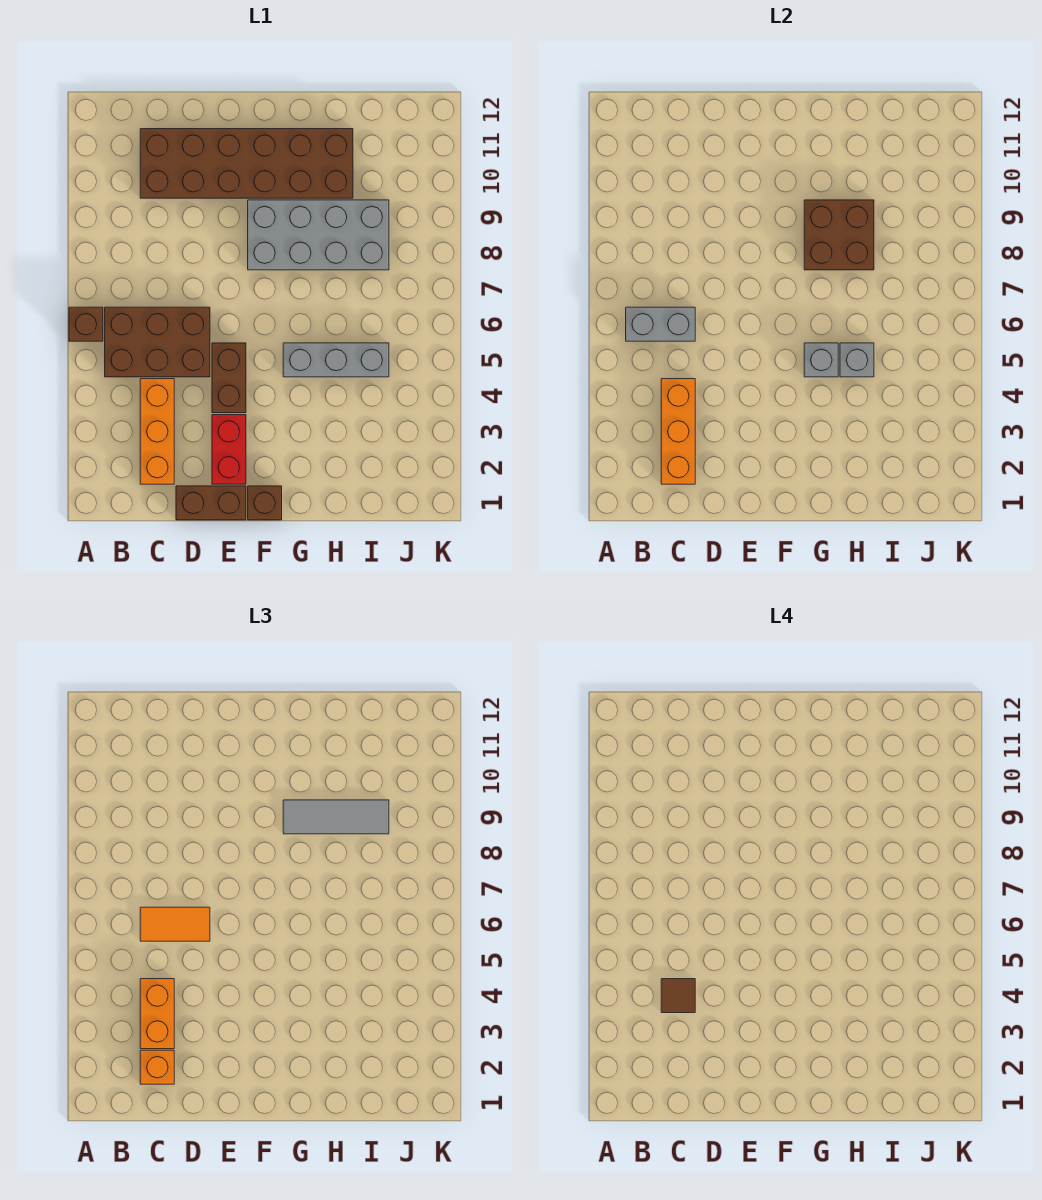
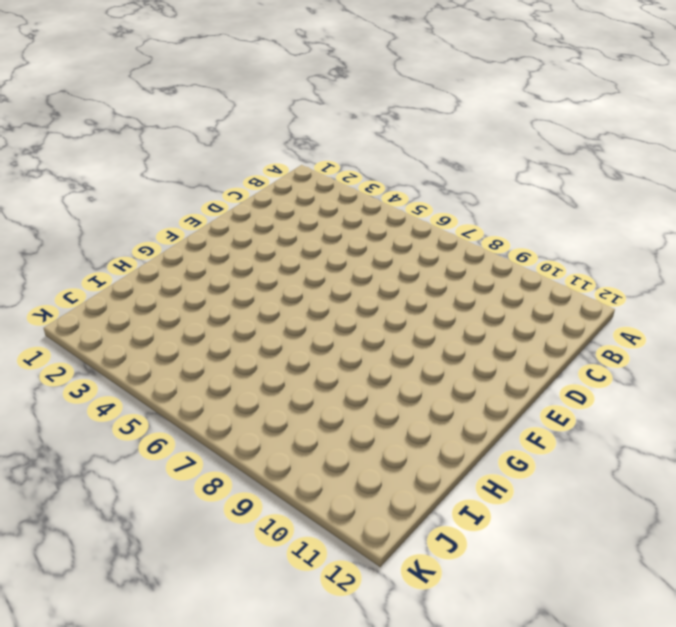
none -> brown 1x1 brick [69,307,103,341]
none -> brown 2x3 brick [105,307,210,377]
none -> orange 1x3 brick [140,379,174,484]

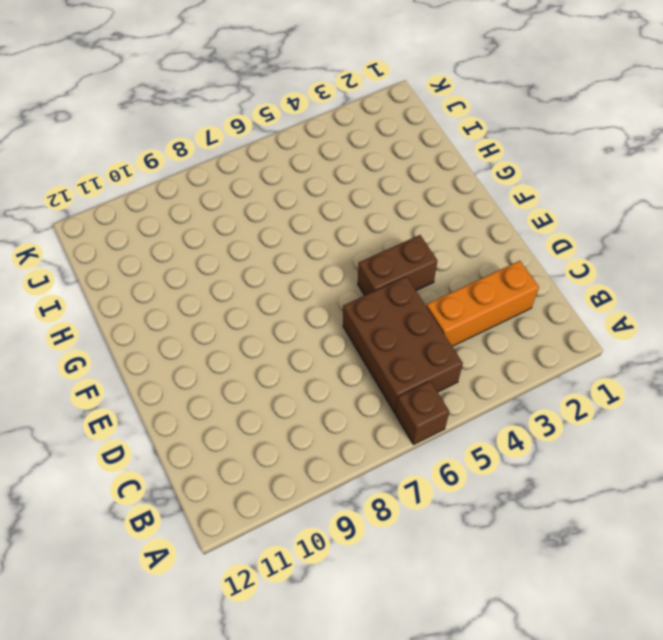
none -> brown 2x6 brick [140,129,353,198]
none -> brown 1x2 brick [176,486,246,520]
none -> red 1x2 brick [212,415,246,484]

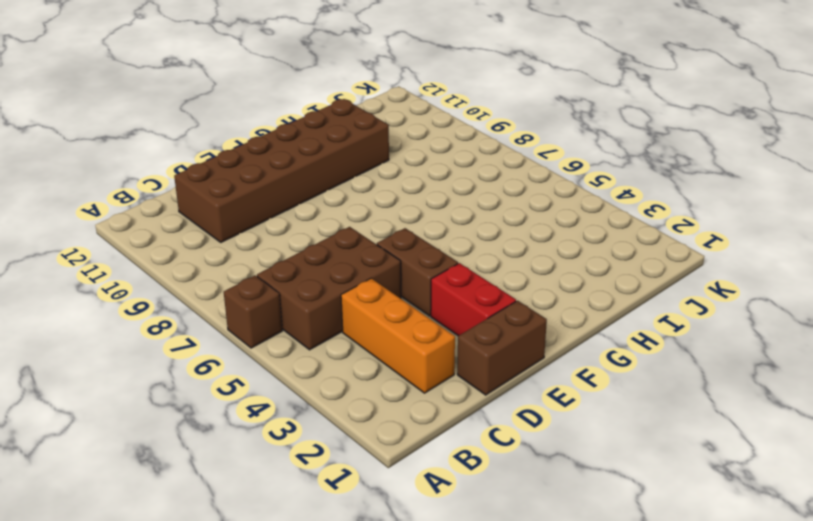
none -> brown 1x1 brick [248,486,282,520]
none -> grey 2x4 brick [248,200,389,270]
none -> grey 1x3 brick [283,343,389,377]

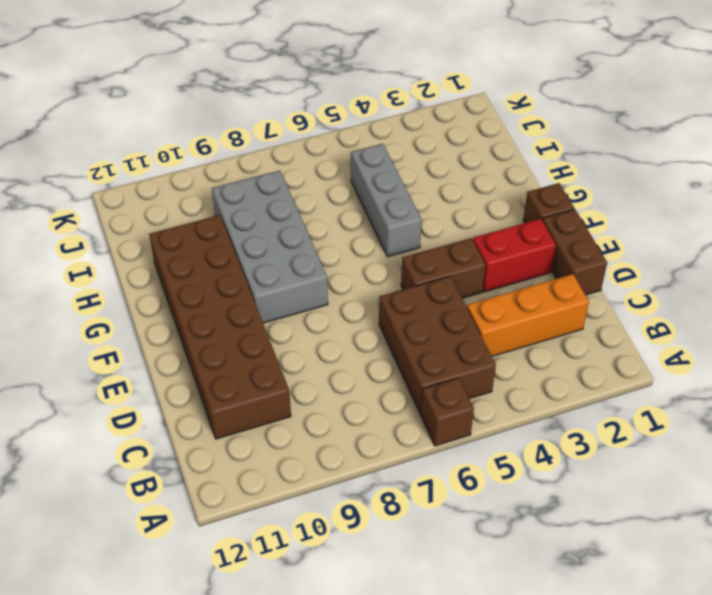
none -> grey 1x2 brick [626,307,695,341]
none -> orange 1x3 brick [661,379,695,484]
none -> grey 1x1 brick [804,343,838,377]

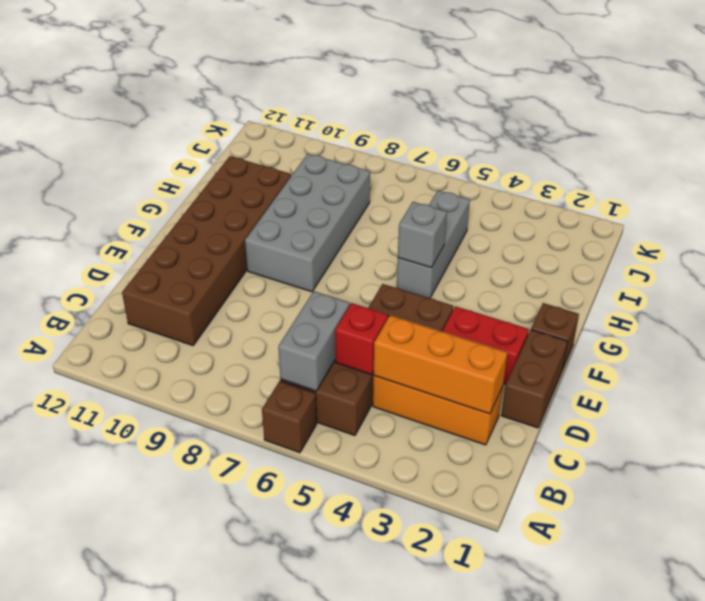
red 1x1 brick [335,303,388,375] -> none
none -> brown 2x2 brick [804,200,874,270]
none -> grey 1x1 brick [840,343,874,377]
none -> orange 1x1 brick [140,1050,174,1084]

